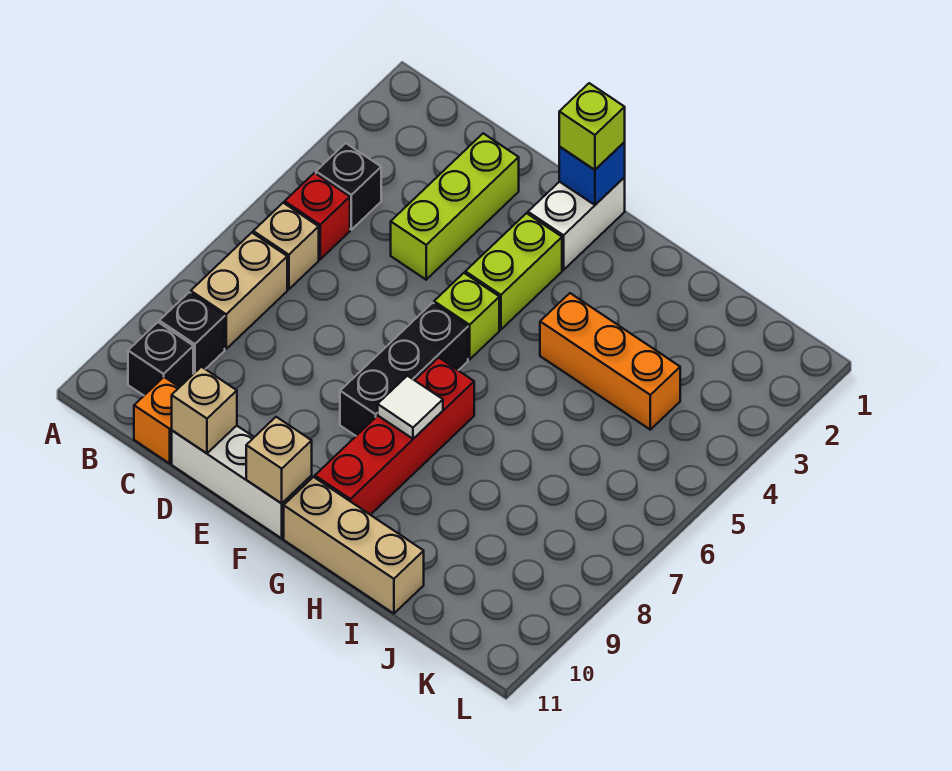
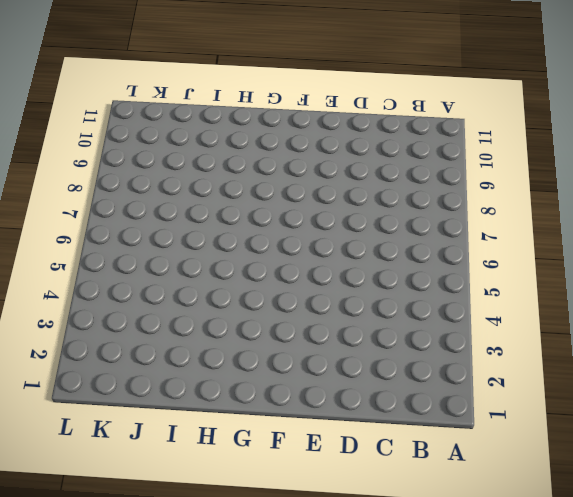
none -> black 1x1 brick [316,143,381,230]
none -> red 1x1 brick [285,173,350,259]
none -> tan 1x1 brick [253,203,319,289]

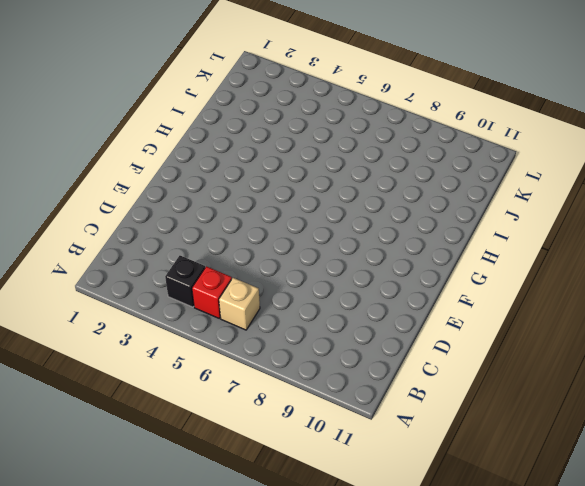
none -> tan 1x2 brick [191,233,287,349]
none -> black 1x1 brick [159,292,225,374]
none -> black 1x1 brick [128,322,193,395]

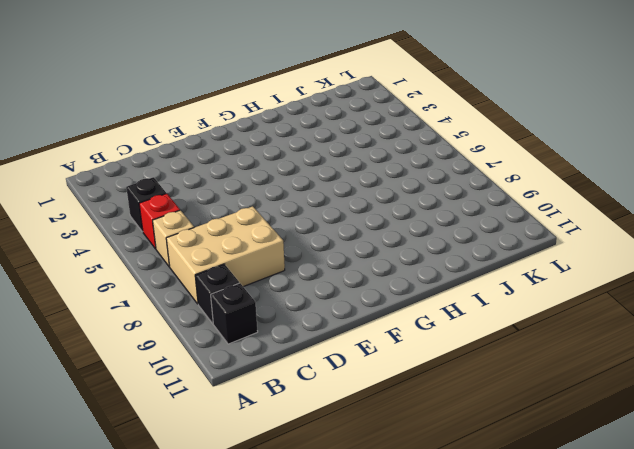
tan 2x3 brick [166,206,285,304] -> tan 1x2 brick [191,233,287,349]
none -> orange 1x1 brick [134,377,179,463]
none -> lime 1x3 brick [391,133,519,280]
none -> white 1x3 brick [172,426,312,538]

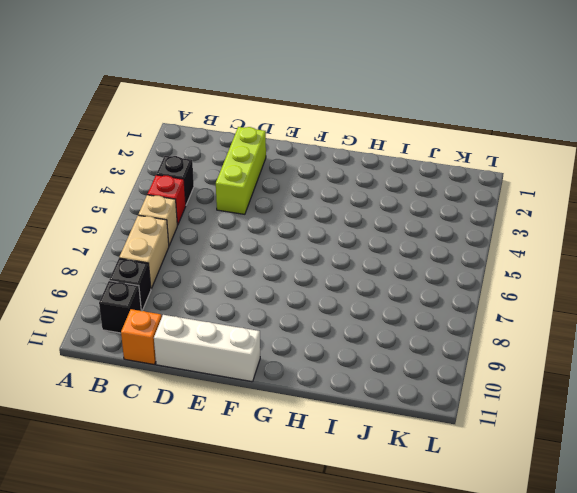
none -> white 1x2 brick [528,177,625,270]
none -> lime 1x2 brick [465,213,562,330]
none -> lime 1x1 brick [434,273,499,359]

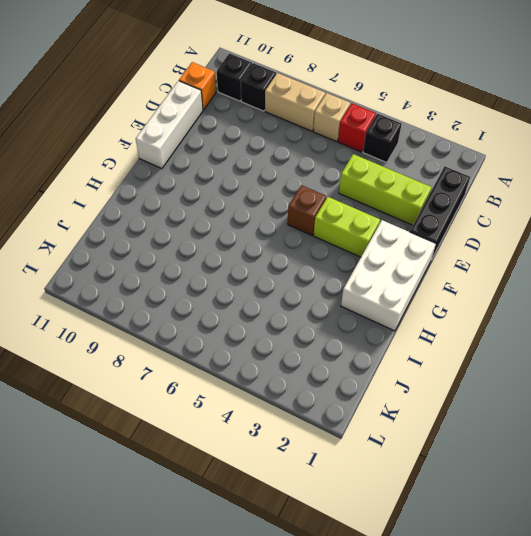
black 1x3 brick [410,167,470,258] -> black 1x3 brick turned to [340,303,468,436]
white 2x3 brick [341,220,436,331] -> white 1x2 brick [528,177,625,270]
brown 1x1 brick [288,185,326,235] -> lime 1x1 brick [434,273,499,359]
none -> red 1x4 brick [315,358,474,515]
none -> tan 1x3 brick [284,477,424,614]
none -> orange 1x3 brick [540,293,680,430]

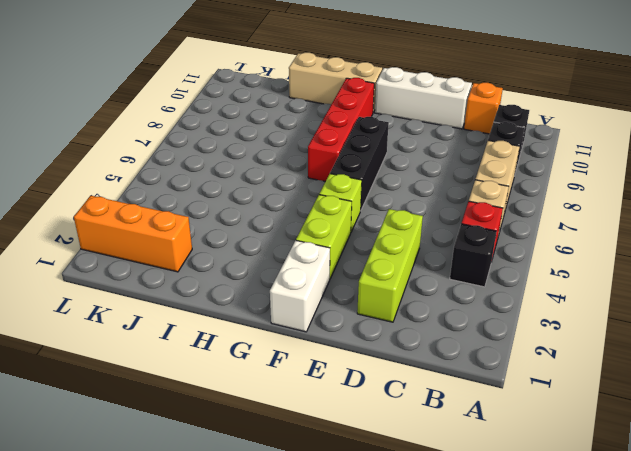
orange 1x3 brick [74,196,192,272] -> orange 1x3 brick moved to [540,293,680,430]
none -> tan 1x1 brick [172,367,237,453]
none -> blue 1x1 brick [559,142,625,205]
none -> tan 1x1 brick [246,417,312,503]

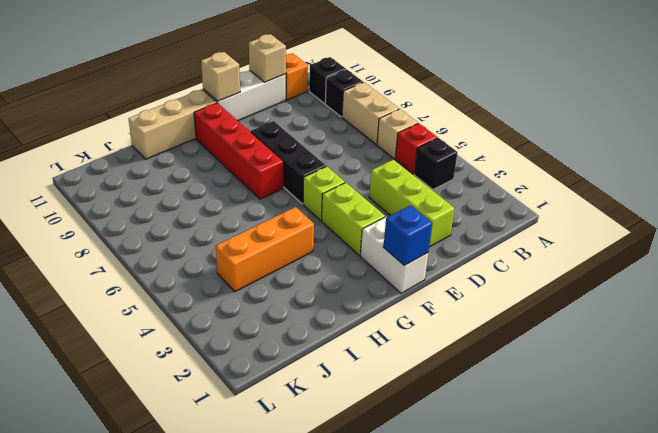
none -> white 1x1 tile [378,376,443,439]
none -> lime 1x1 brick [559,83,625,170]

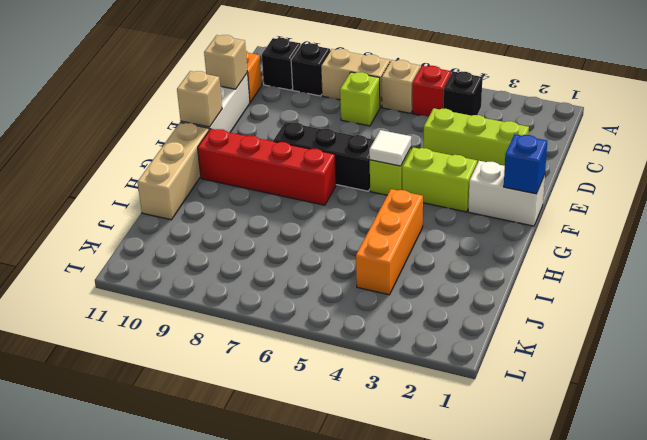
lime 1x1 brick [340,72,380,126] -> lime 1x1 brick moved to [559,83,625,170]
white 1x1 tile [369,130,411,166] -> white 1x1 tile moved to [378,376,443,439]

